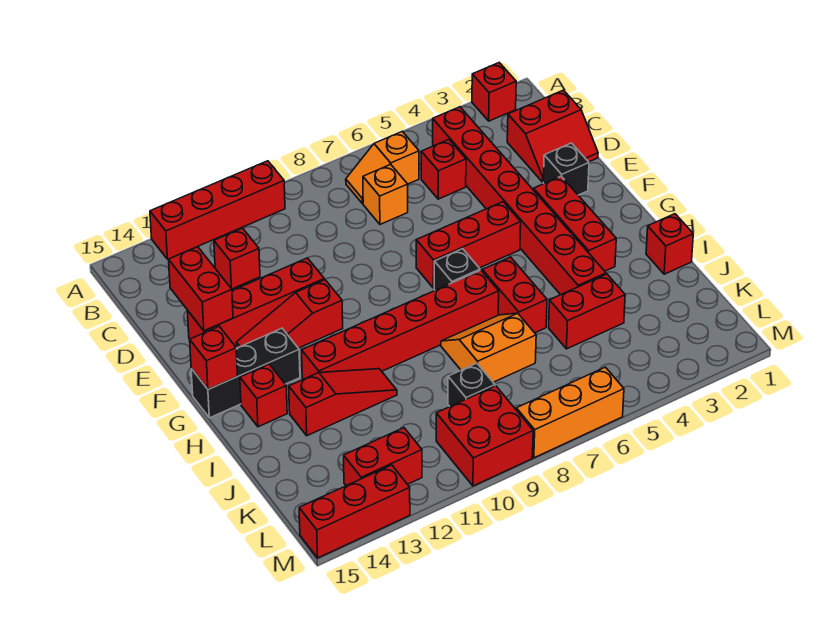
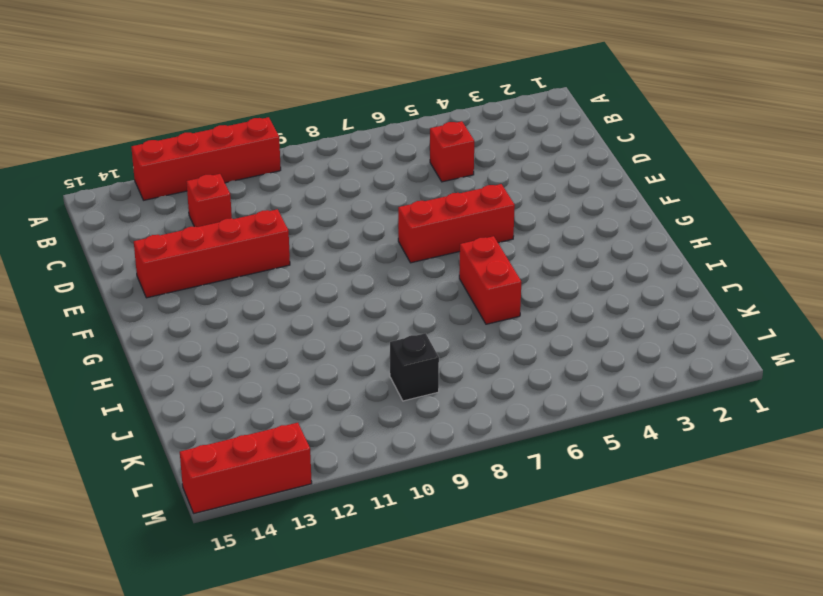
none -> red 1x1 brick [472,63,516,121]
none -> red 1x8 brick [433,107,606,295]
none -> orange 1x2 slope [346,131,419,204]

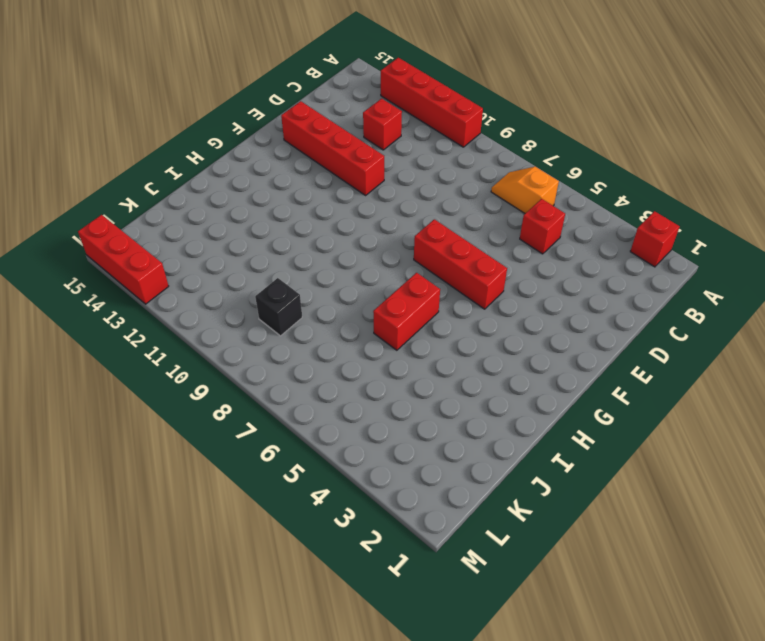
none -> red 1x8 brick [433,107,606,295]
none -> red 2x2 slope [507,90,598,182]
none -> orange 1x1 brick [363,164,408,224]

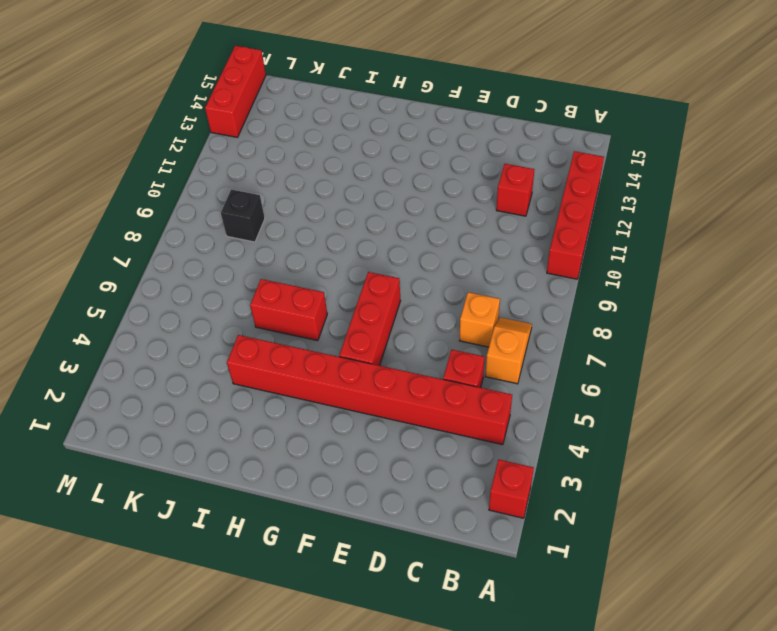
none -> red 2x2 slope [507,90,598,182]
none -> black 1x1 brick [543,143,589,195]
none -> red 1x4 brick [187,258,324,346]

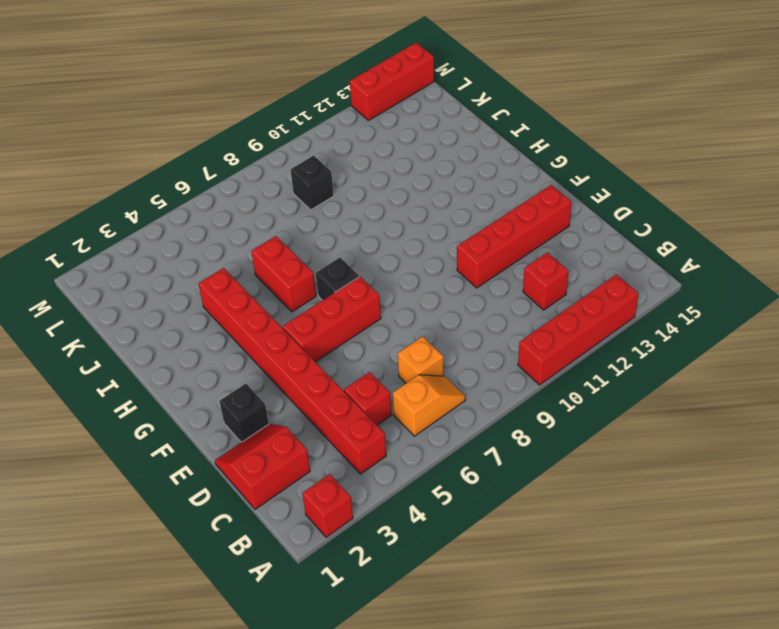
none -> red 1x3 brick [534,176,616,271]
none -> red 1x3 slope [236,280,343,348]
none -> black 1x3 brick [191,328,300,418]

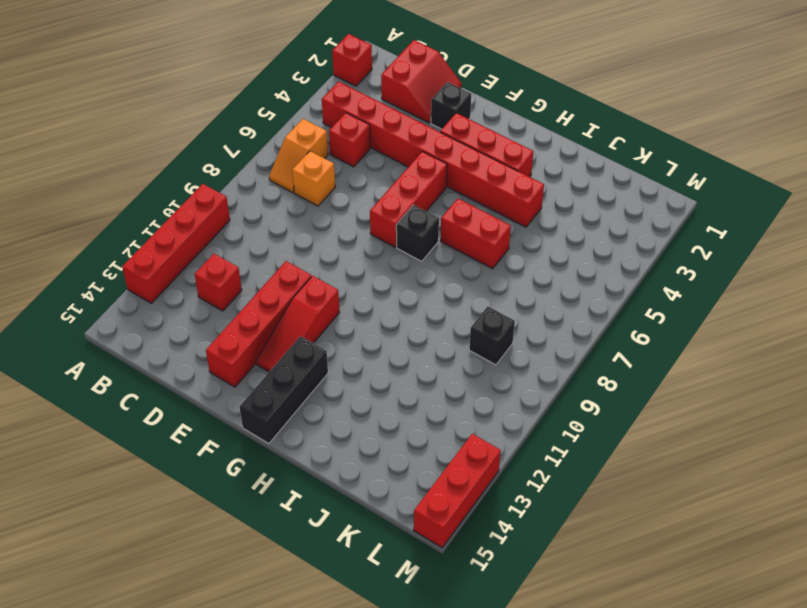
none -> red 1x6 brick [302,270,499,379]
none -> red 1x1 brick [240,364,287,427]
none -> red 1x1 brick [646,214,693,274]

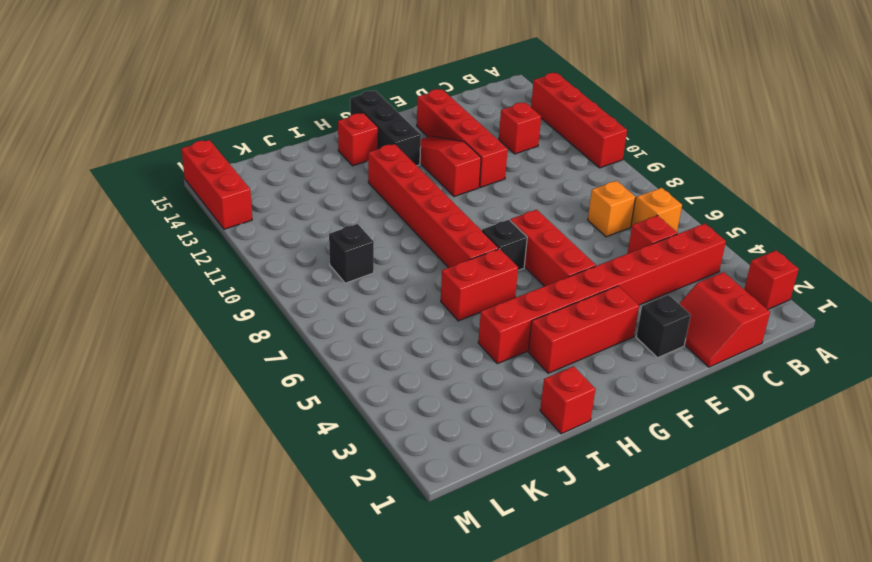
none -> orange 2x2 slope [441,313,536,382]
none -> red 1x3 slope [289,369,397,436]
none -> red 1x2 brick [549,274,625,349]

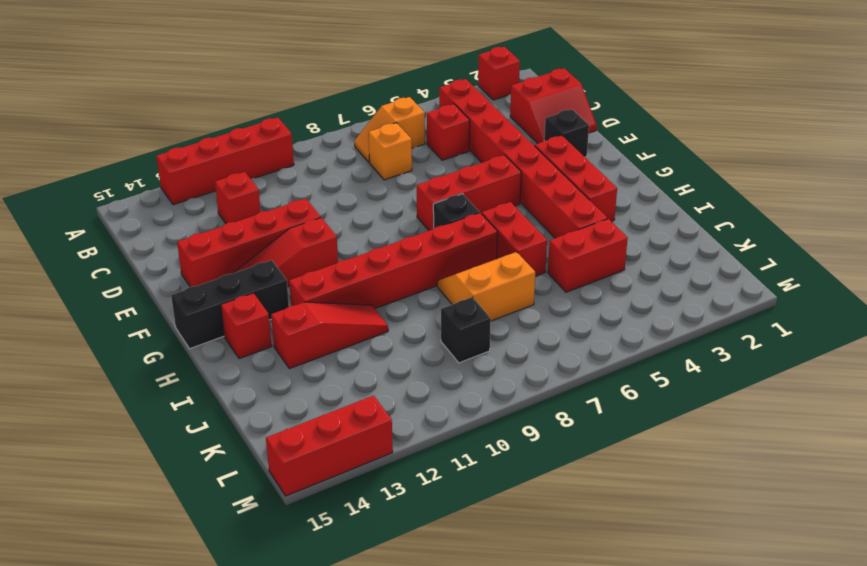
none -> red 1x1 brick [646,214,693,274]
none -> red 2x2 brick [436,386,533,486]
none -> red 1x2 brick [344,428,422,486]

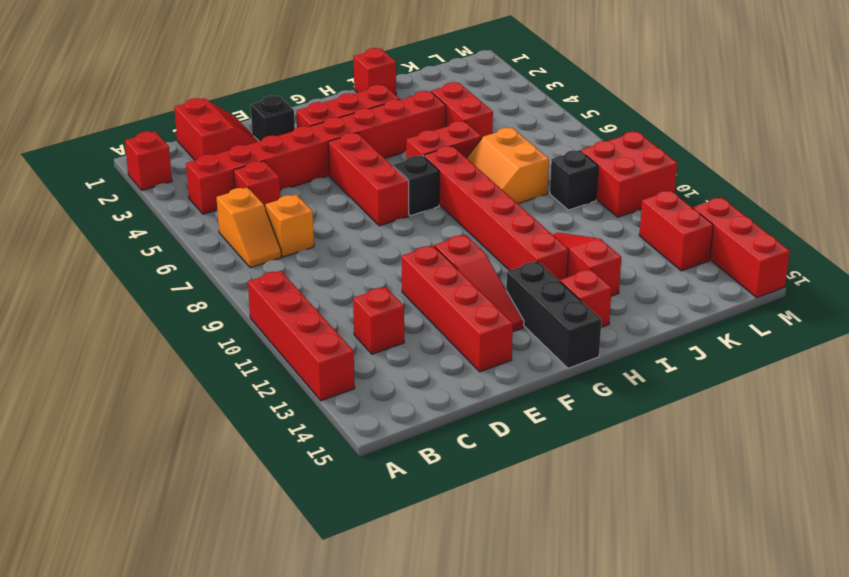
none -> orange 1x3 brick [516,367,624,458]
none -> red 1x2 brick [169,247,233,331]
none -> red 1x1 brick [190,326,237,389]

